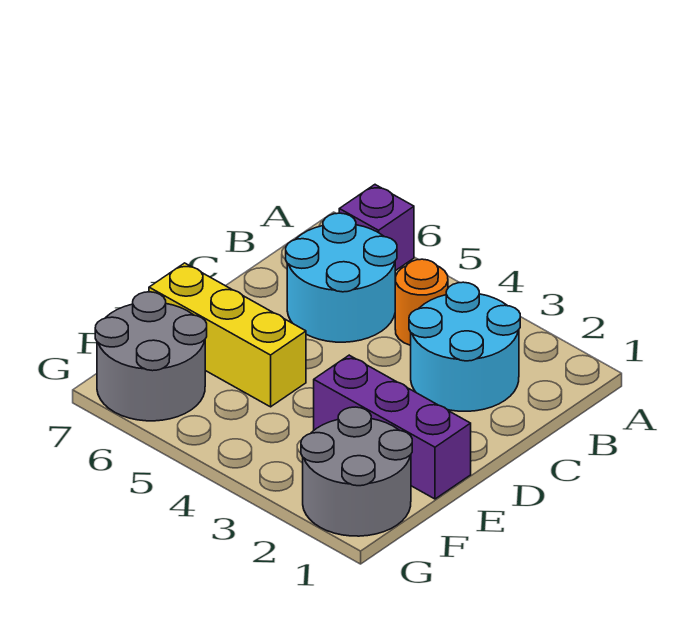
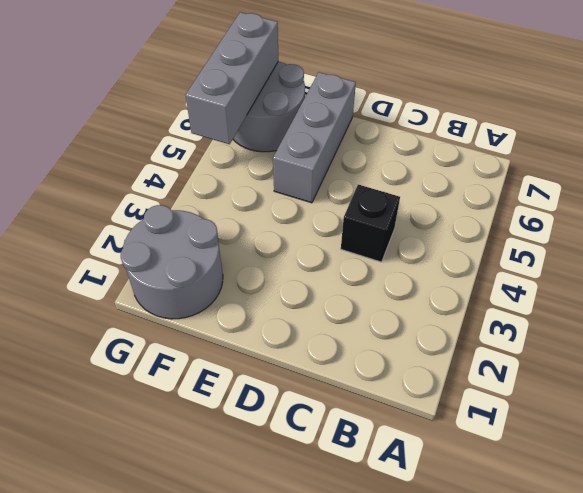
black 1x1 brick [341,184,400,262] -> none
grey 1x3 brick [273,72,356,203] -> yellow 1x3 brick [149,263,306,407]
grey 1x3 brick [186,12,278,144] -> none
none -> purple 1x1 brick [339,185,414,271]
none -> cyan 2x2 round brick [409,282,520,411]

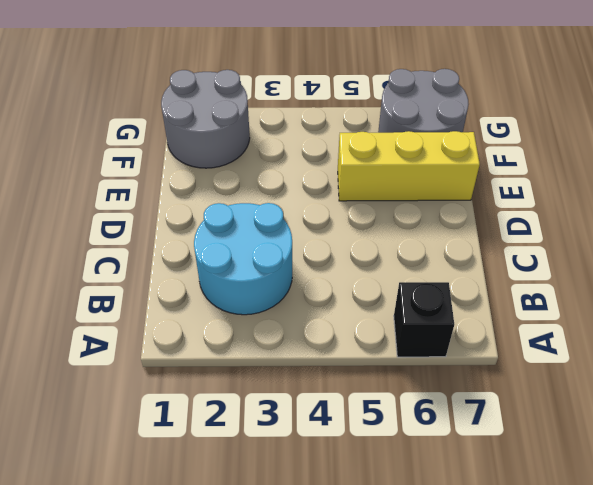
black 1x1 brick [394,282,454,357] -> purple 1x1 brick [339,185,414,271]
none -> orange 1x1 round brick [395,259,448,345]
none -> cyan 2x2 round brick [286,213,397,342]

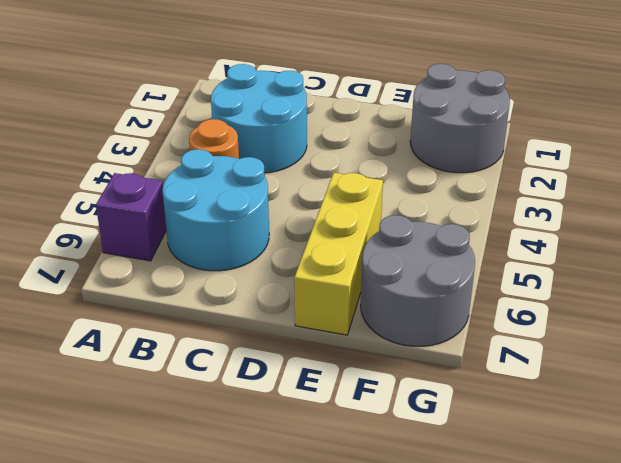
none -> purple 1x3 brick [314,355,471,499]

